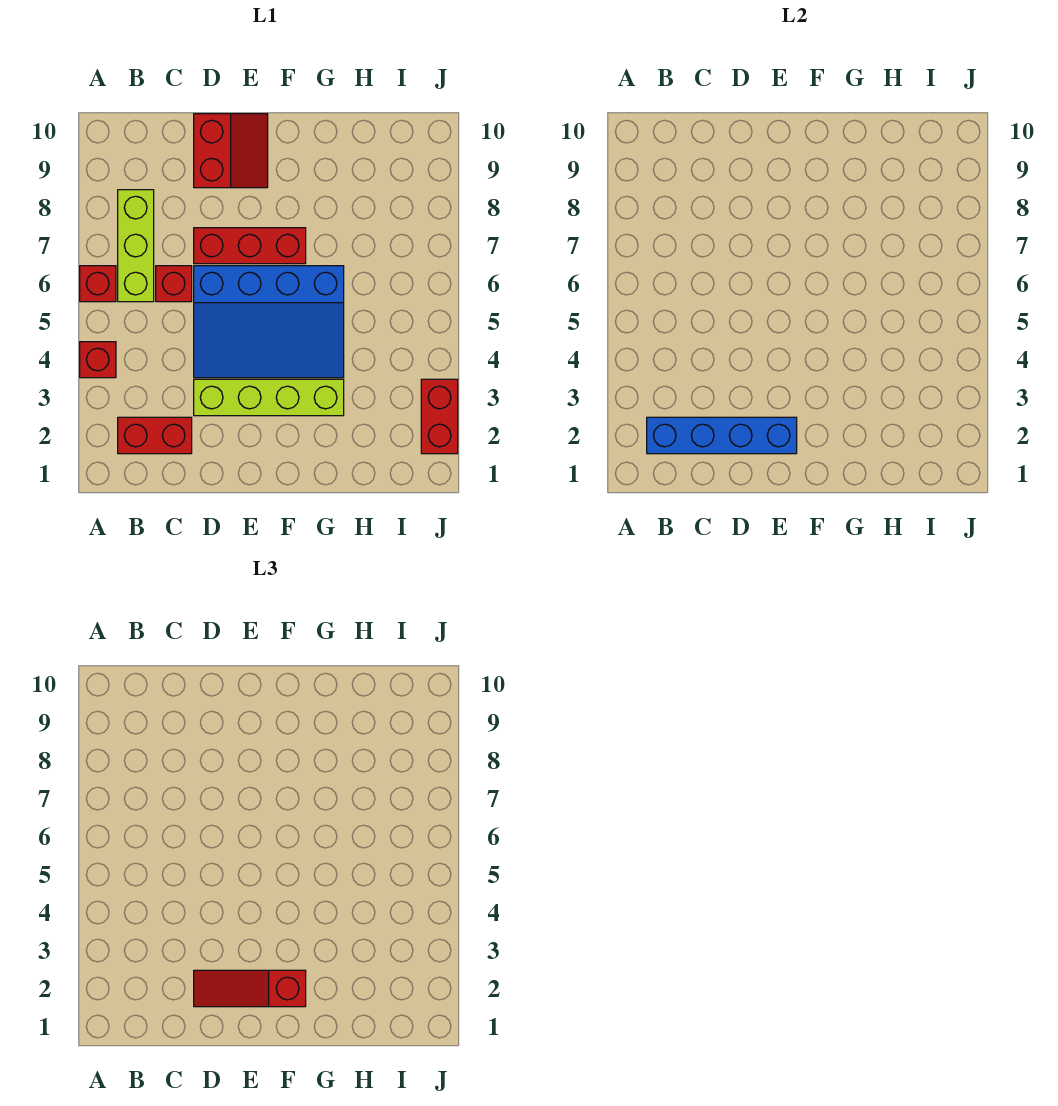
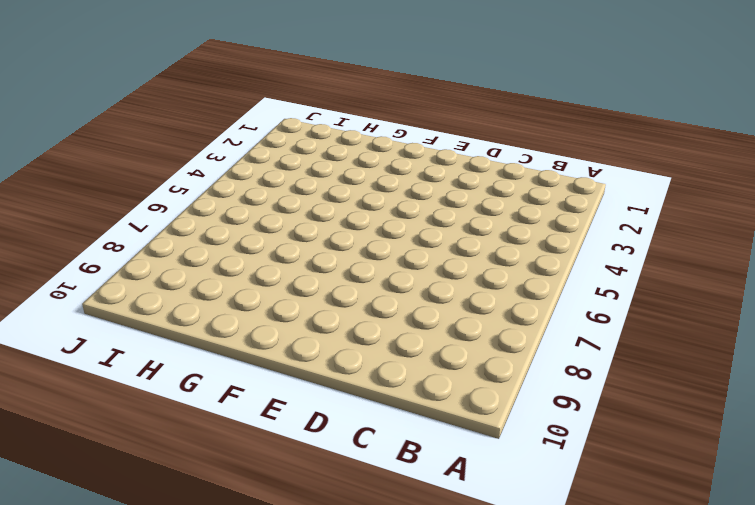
none -> red 1x1 brick [80,342,116,378]
none -> red 1x1 brick [80,266,116,302]
none -> red 1x2 brick [118,417,192,454]

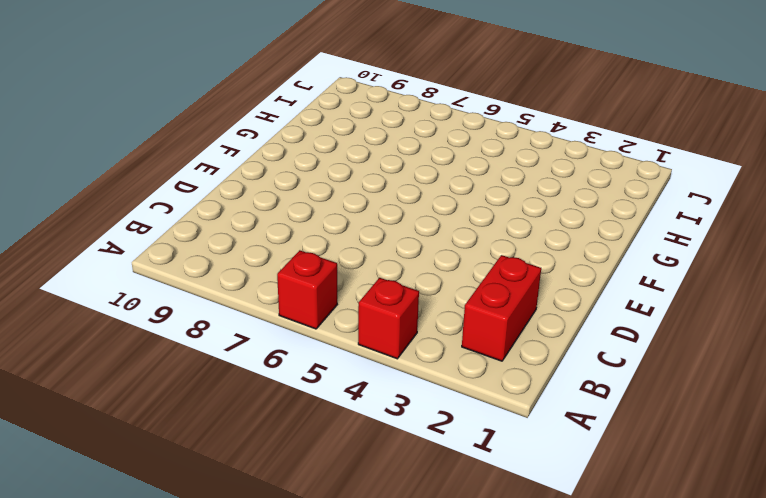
none -> lime 1x3 brick [118,190,154,302]
none -> red 1x1 brick [156,266,192,302]
none -> lime 1x4 brick [194,379,344,416]

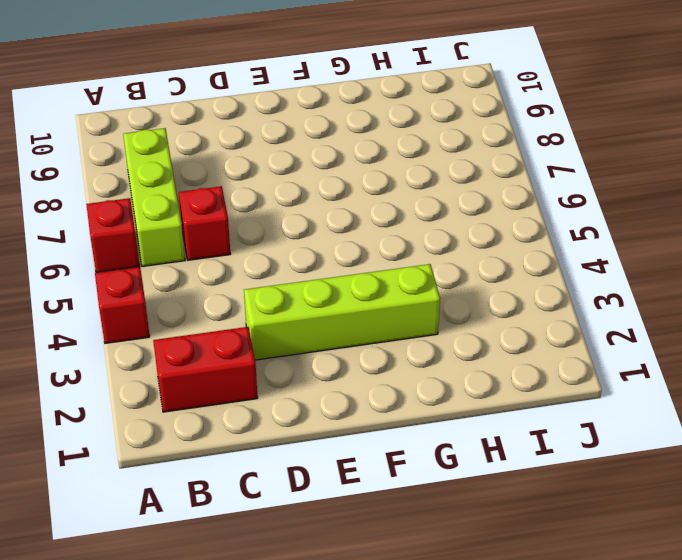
none -> blue 3x4 slope [194,266,344,378]
none -> red 1x3 brick [194,228,306,264]
none -> red 2x2 slope [194,114,268,188]

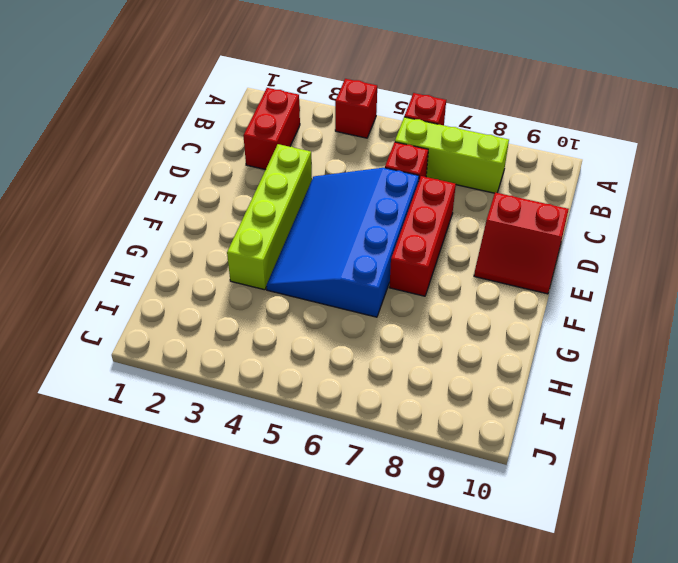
none -> red 1x2 brick [421,379,458,454]
none -> blue 1x4 brick [647,417,797,454]
none -> red 1x3 slope [194,970,306,1007]

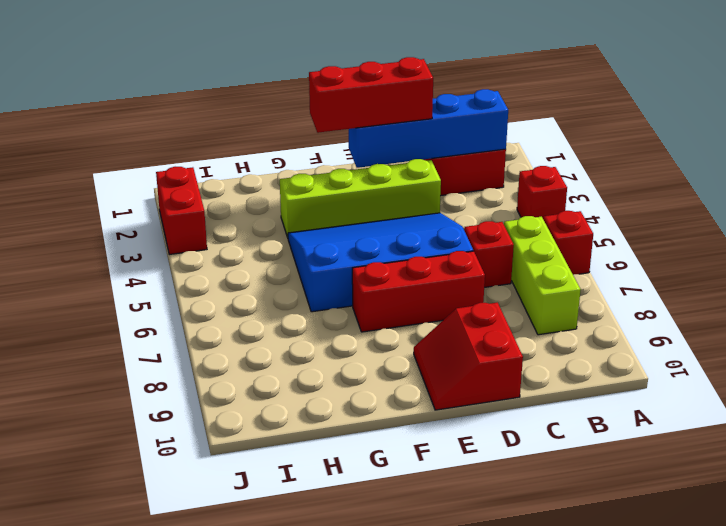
red 1x3 brick [309,57,433,133] -> red 1x3 slope [194,970,306,1007]

